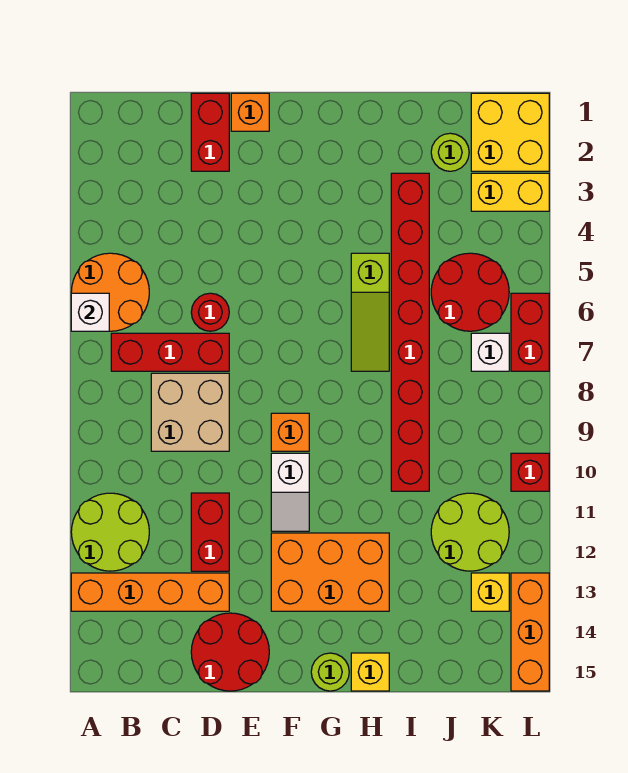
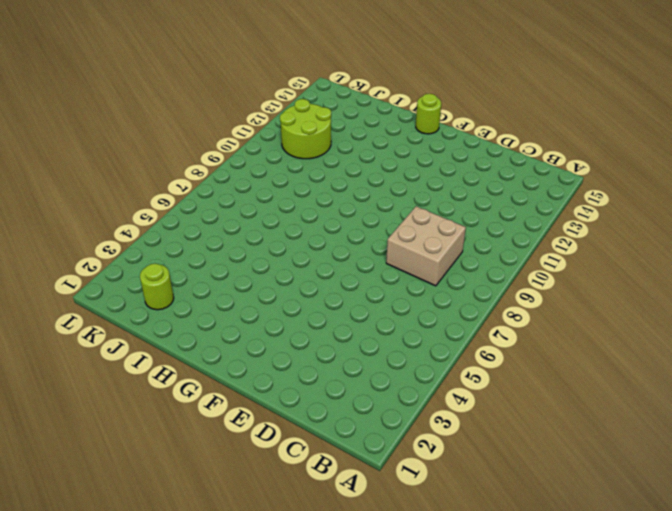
none -> orange 2x2 round brick [71,253,149,331]
none -> lime 2x2 round brick [71,493,149,571]
none -> orange 1x4 brick [71,573,229,611]

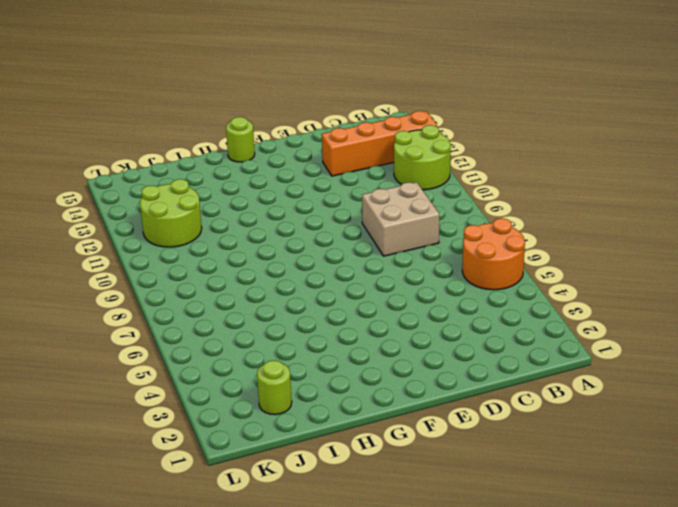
none -> red 1x3 brick [111,333,229,371]
none -> red 1x2 brick [191,93,229,171]
none -> red 1x1 round brick [191,293,229,331]

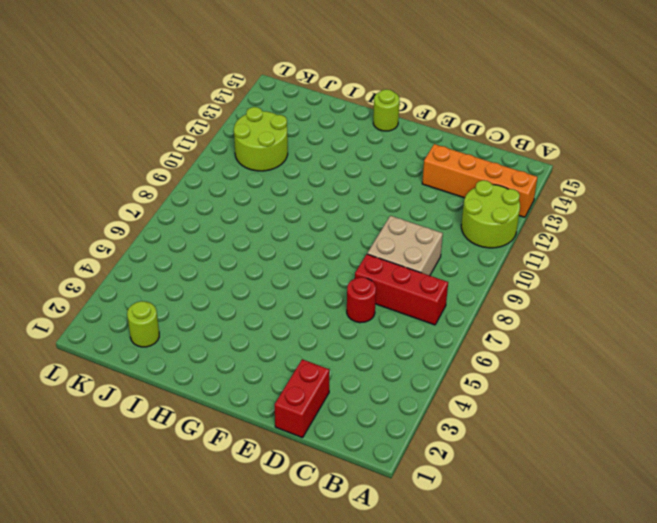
none -> orange 2x2 round brick [71,253,149,331]
none -> red 1x2 brick [191,493,229,571]
none -> red 2x2 round brick [191,613,269,691]

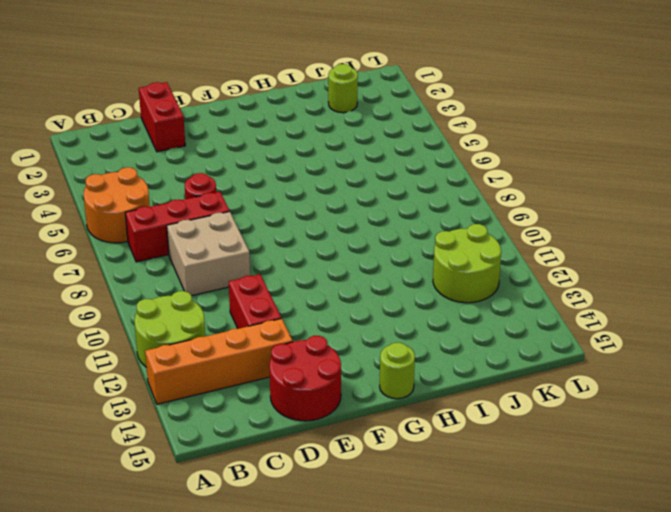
none -> orange 1x1 brick [231,93,269,131]
none -> orange 1x1 brick [271,413,309,451]
none -> white 1x2 slope [271,453,309,531]

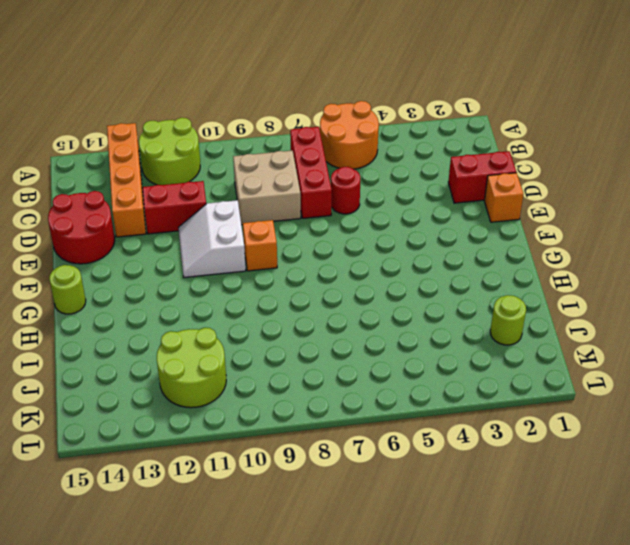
white 2x2 slope [178,200,246,278] -> white 1x2 slope [271,453,309,531]
none -> orange 2x3 brick [271,533,389,611]
none -> lime 1x3 slope [351,253,389,371]
none -> yellow 1x1 brick [351,653,389,691]

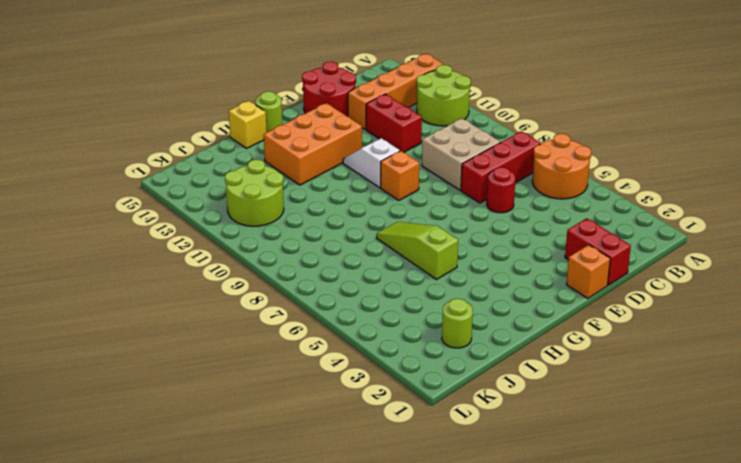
none -> red 1x8 brick [391,173,429,491]
none -> red 2x2 round brick [431,253,509,331]
none -> yellow 2x2 brick [471,93,549,171]

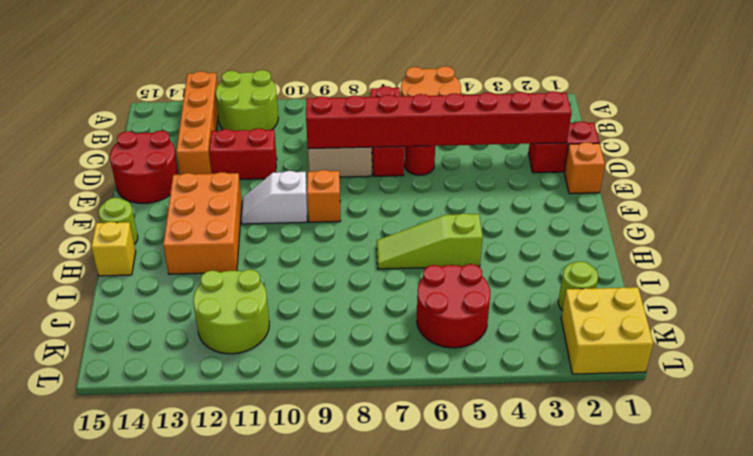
red 1x8 brick [306,91,572,149] -> red 1x8 brick moved to [391,173,429,491]
none -> yellow 1x2 brick [471,173,549,211]
none -> white 1x1 brick [471,333,509,371]
none -> yellow 1x1 brick [471,573,509,611]

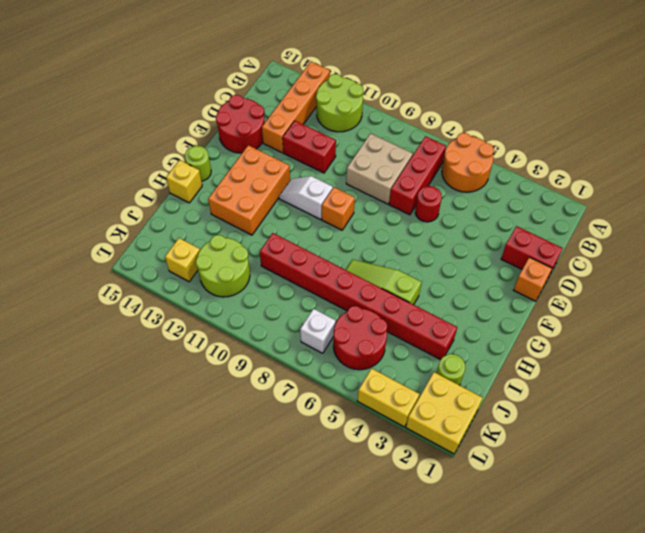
yellow 1x2 brick [358,368,419,427] -> yellow 1x2 brick turned to [471,173,549,211]
none -> red 1x2 brick [511,293,549,371]
none -> red 1x1 brick [511,453,549,491]
none -> orange 1x3 brick [511,573,549,691]

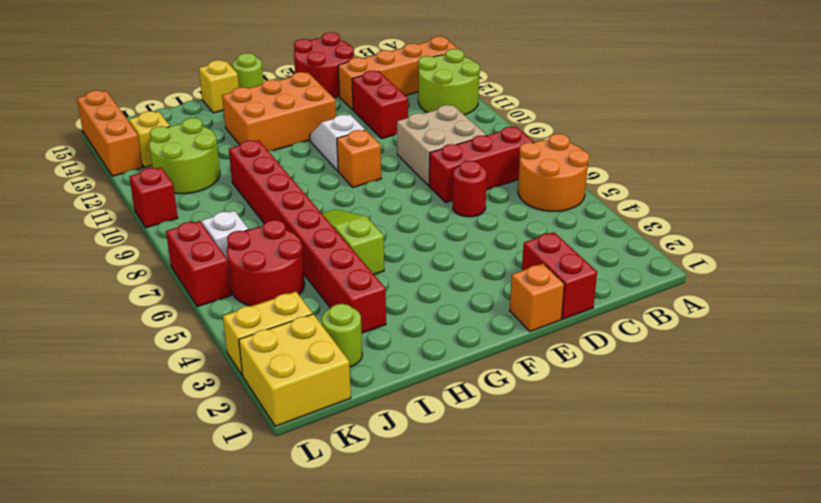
none -> white 1x1 brick [71,293,109,331]

